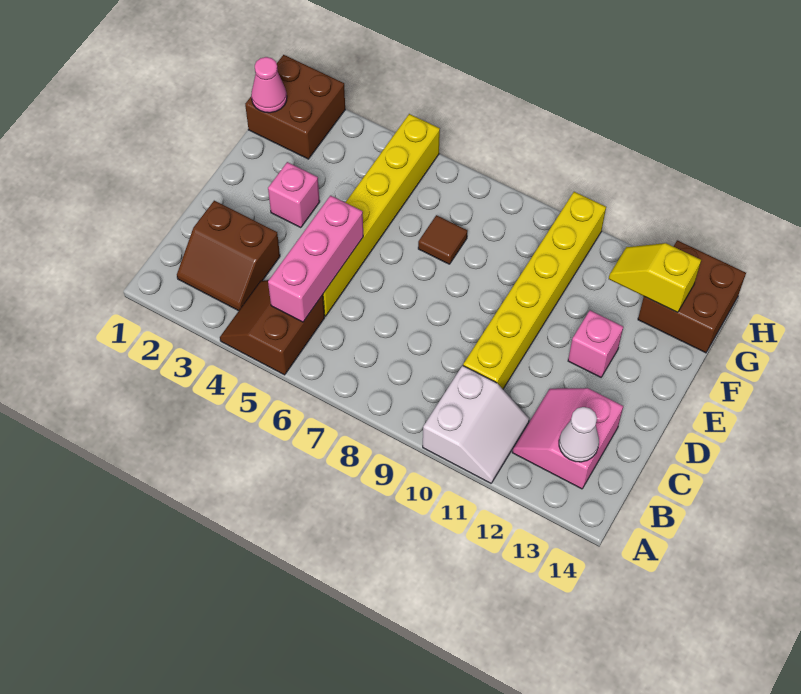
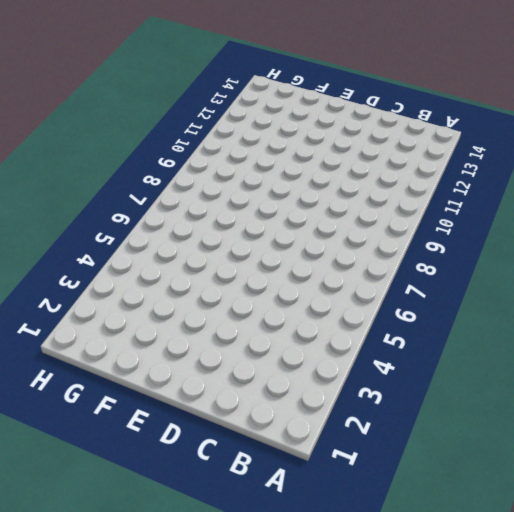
none -> brown 2x2 slope [220,280,325,375]
none -> white 2x2 slope [423,365,529,483]
none -> brown 2x2 slope [177,201,280,311]

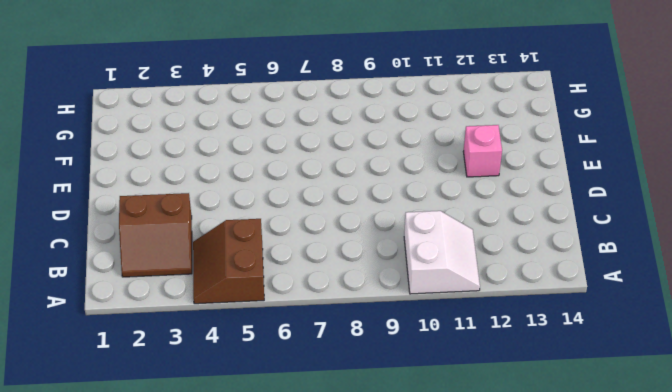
none -> pink 2x2 slope [512,388,623,489]
none -> yellow 1x6 brick [323,114,440,316]
none -> yellow 1x6 brick [463,192,606,389]

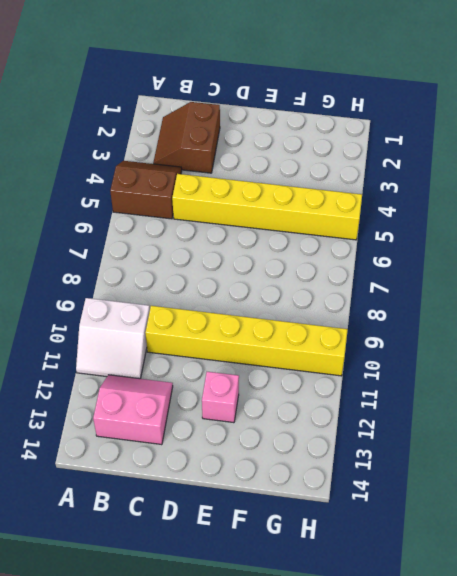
none -> pink 1x1 brick [268,162,320,228]
none -> brown 1x1 tile [418,215,467,264]
none -> brown 2x2 brick [245,55,345,159]

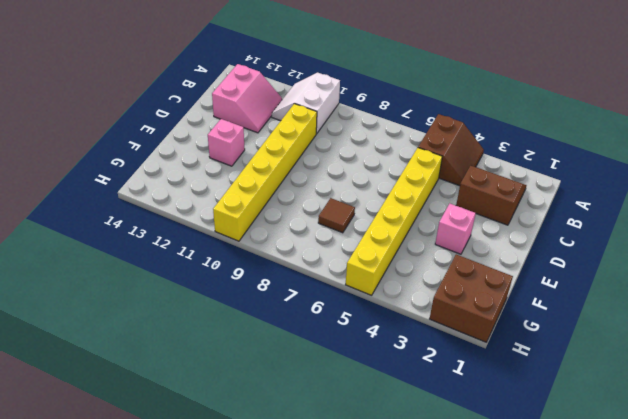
none -> brown 2x2 brick [638,240,746,353]
none -> pink 1x3 brick [268,196,363,322]
none -> white 1x1 cone [559,407,599,462]

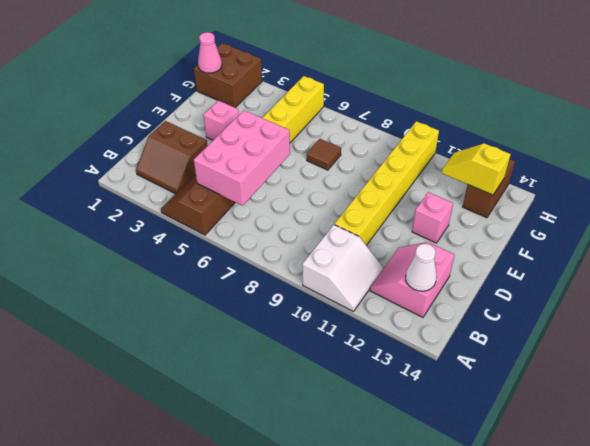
pink 2x3 brick [194,110,290,206] -> pink 1x3 brick [268,196,363,322]
brown 1x2 brick [463,159,515,218] -> brown 2x2 brick [638,240,746,353]

